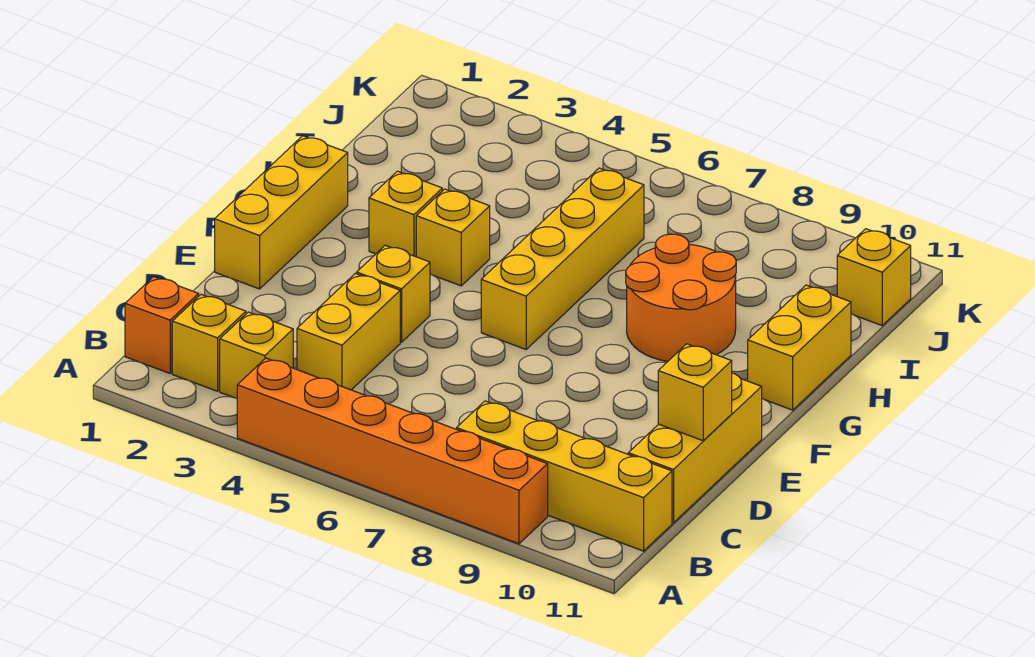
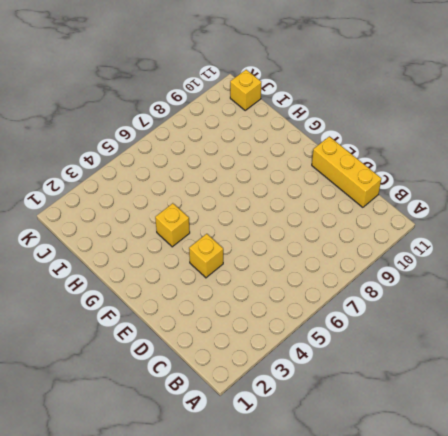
none -> orange 1x6 brick [237,358,548,544]
none -> orange 1x1 brick [125,277,199,373]
none -> yellow 1x1 brick [172,295,246,391]

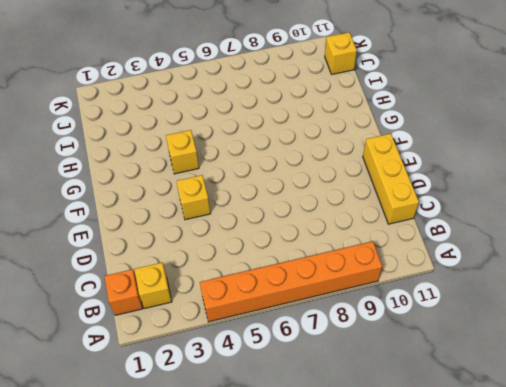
none -> yellow 1x1 brick [220,312,293,399]
none -> yellow 1x4 brick [457,401,672,551]
none -> yellow 1x2 brick [297,274,400,390]

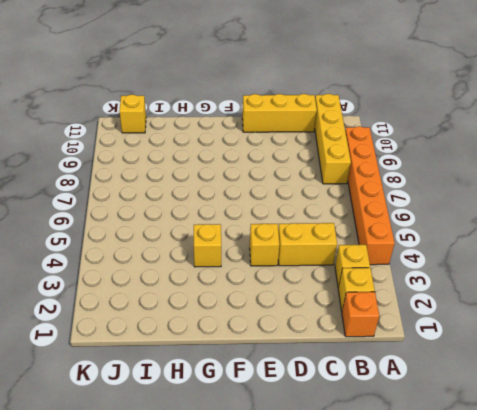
none -> yellow 1x3 brick [215,136,348,289]
none -> yellow 1x4 brick [481,168,644,349]
none -> yellow 1x1 brick [369,171,442,257]

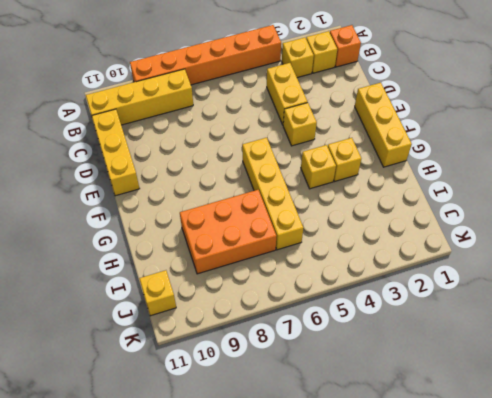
orange 2x3 brick [180,190,277,274] -> orange 2x2 round brick [626,234,736,361]
none -> yellow 1x2 brick [748,285,851,410]
none -> yellow 1x1 brick [658,344,732,441]

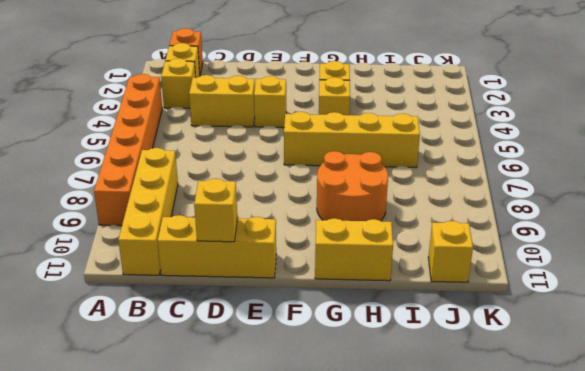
none -> yellow 1x3 brick [215,136,348,289]

